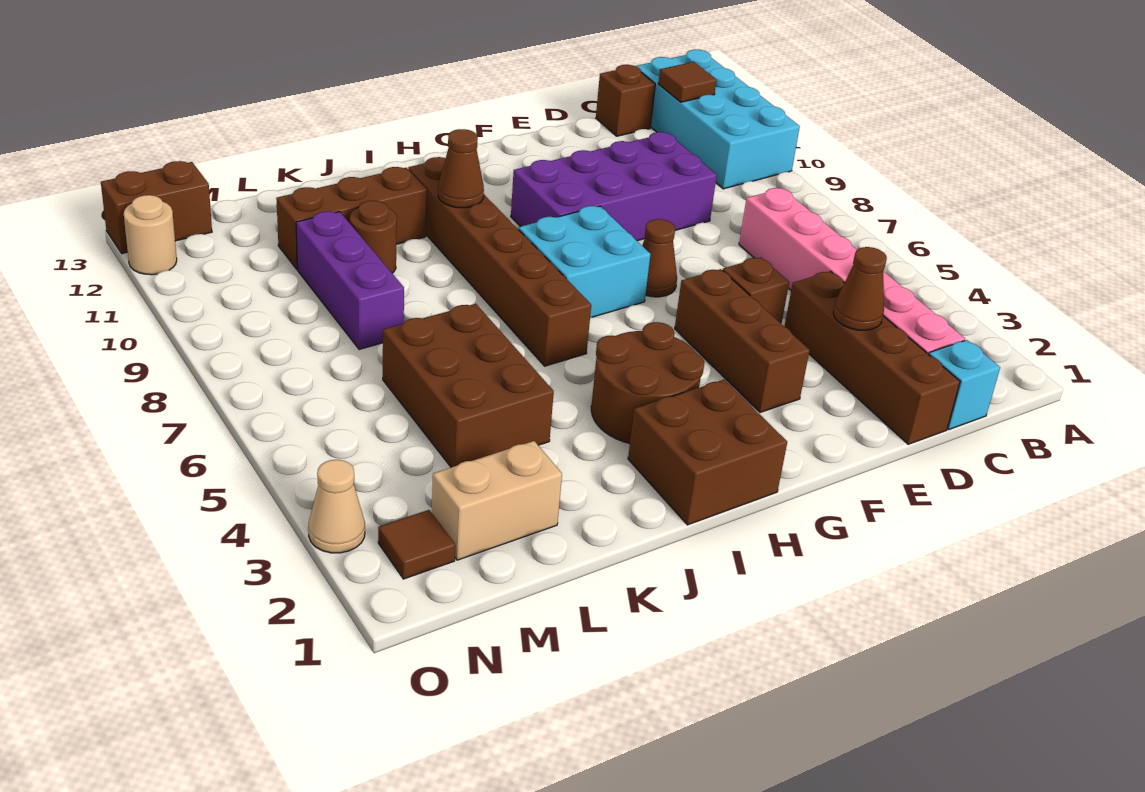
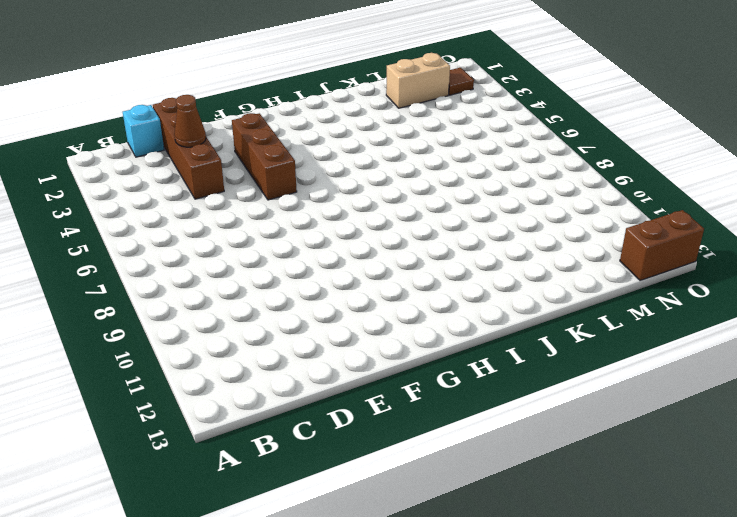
none -> cyan 2x4 brick [636,50,800,189]
none -> pink 1x6 brick [739,188,965,354]
none -> brown 1x1 brick [596,65,655,136]

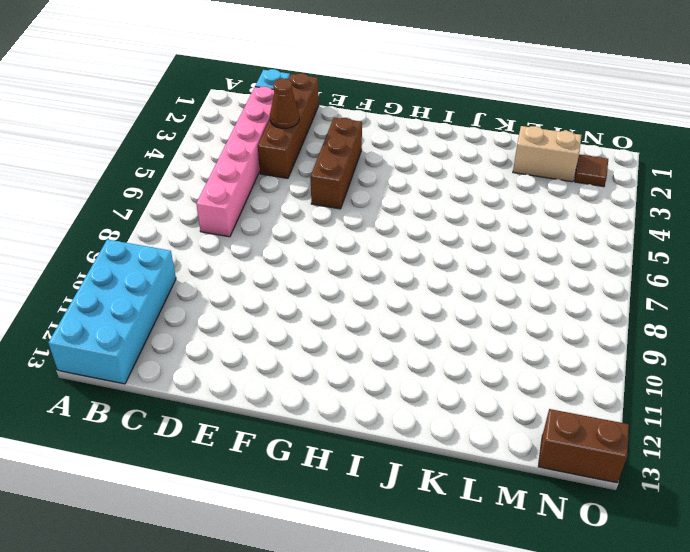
none -> brown 1x1 brick [596,65,655,136]
none -> purple 2x4 brick [511,132,717,241]
none -> brown 1x1 brick [723,257,789,324]

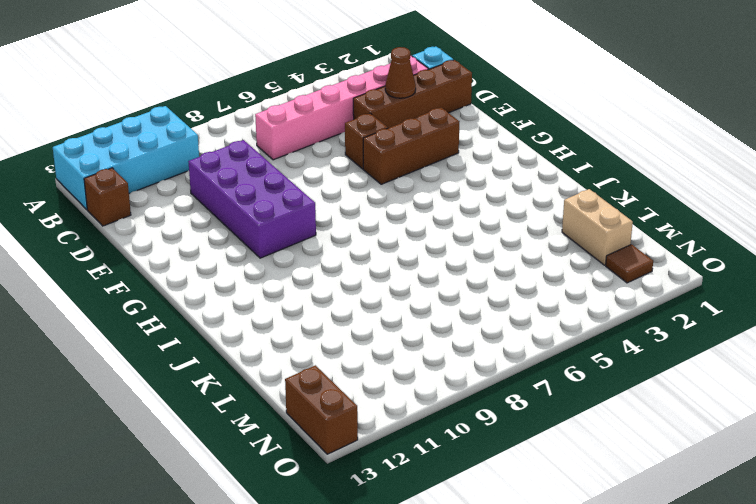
none -> brown 1x1 cone [642,219,677,297]
none -> cyan 2x2 brick [518,206,651,318]
none -> brown 2x2 brick [628,380,787,525]

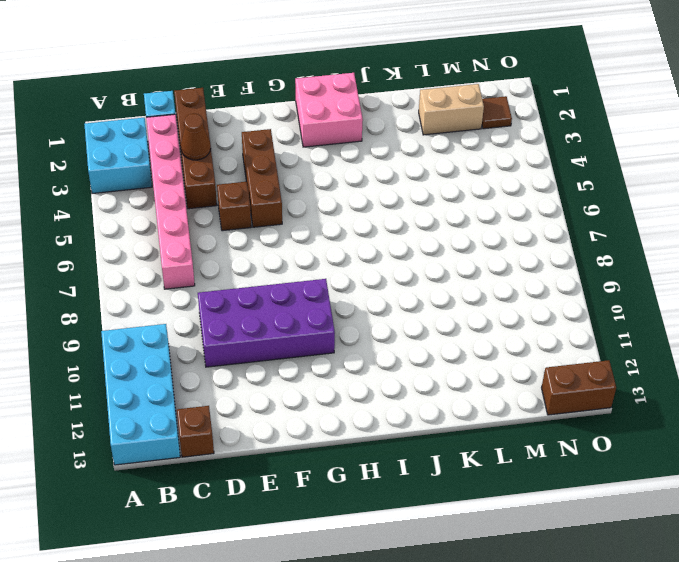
cyan 2x2 brick [84,118,152,194] -> cyan 2x2 brick moved to [518,206,651,318]
pink 2x2 brick [295,73,363,147] -> brown 2x2 brick [628,380,787,525]
none -> brown 1x1 cone [642,219,677,297]
none -> brown 2x2 round brick [591,322,704,443]
none -> brown 1x6 brick [408,157,591,366]

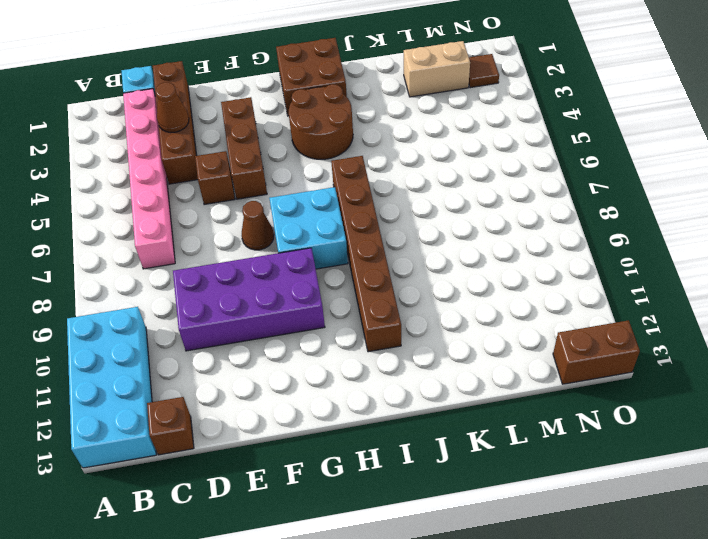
none -> brown 1x3 brick [276,167,427,269]
none -> brown 2x3 brick [383,304,554,467]
none -> brown 1x1 round brick [350,201,397,273]

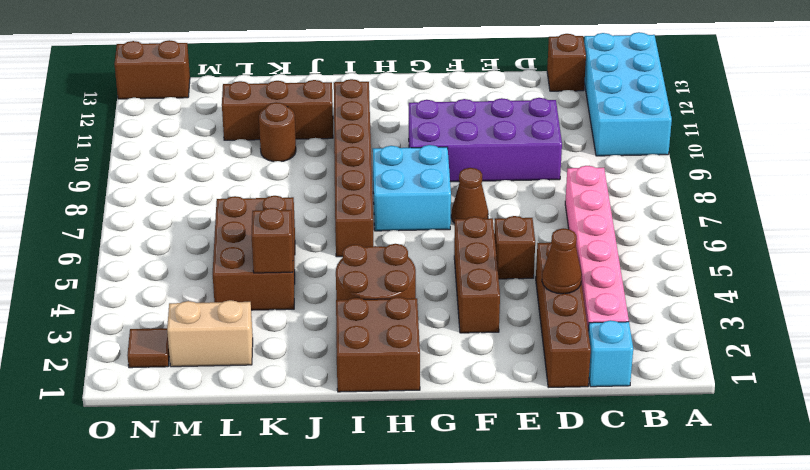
brown 1x1 brick [252,208,293,273] -> none
none -> purple 1x3 brick [296,211,404,349]
none -> tan 1x1 cone [308,460,365,553]
none -> tan 1x1 round brick [124,195,177,275]

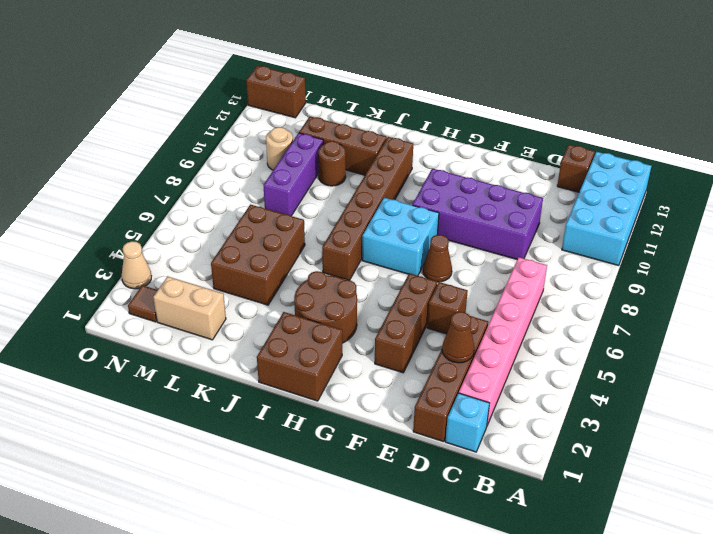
tan 1x1 round brick [266,127,293,170] -> tan 1x1 round brick moved to [124,195,177,275]
none -> brown 1x1 tile [658,62,717,102]
none -> brown 1x1 cone [438,129,484,208]

